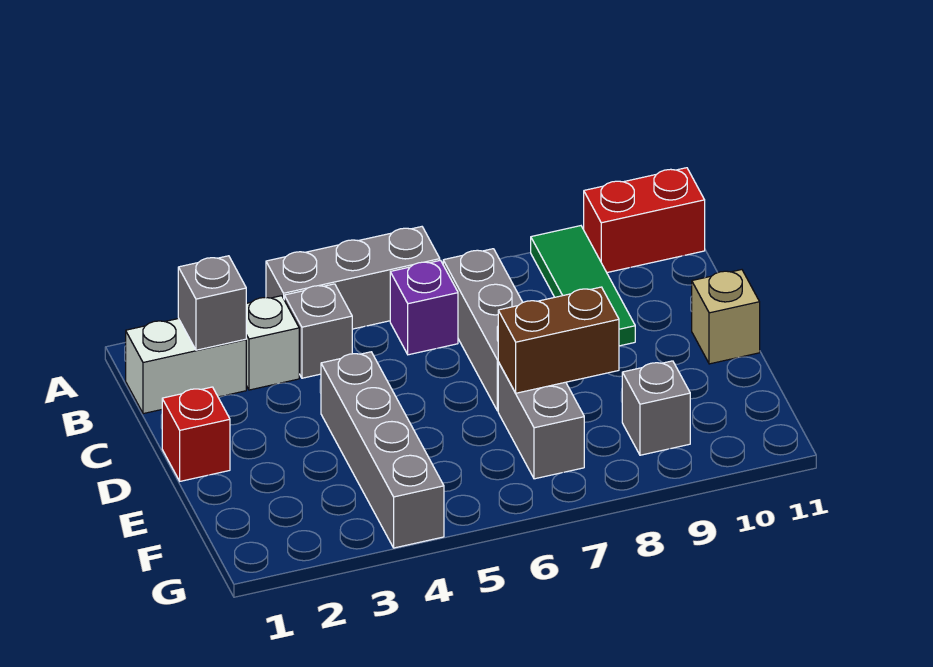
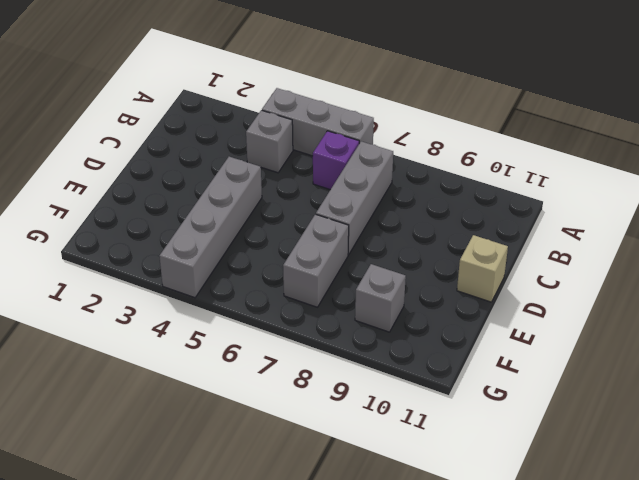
none -> green 1x3 tile [531,226,635,346]
none -> red 1x2 brick [584,168,705,273]
none -> white 1x2 brick [126,319,246,414]

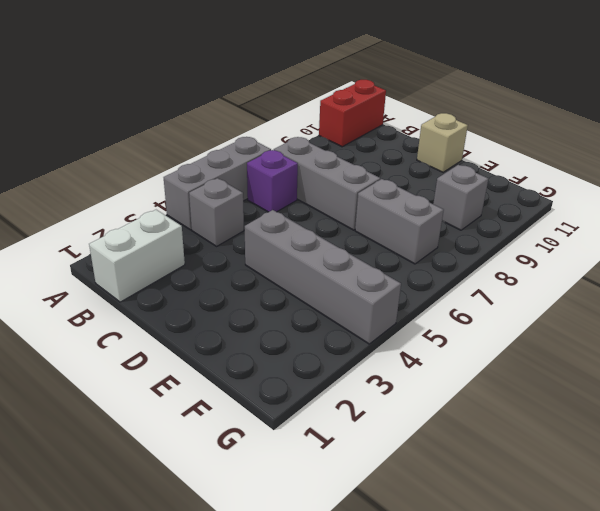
none -> green 1x3 tile [531,226,635,346]
none -> white 1x1 brick [246,296,299,390]
none -> red 1x1 brick [162,387,230,481]

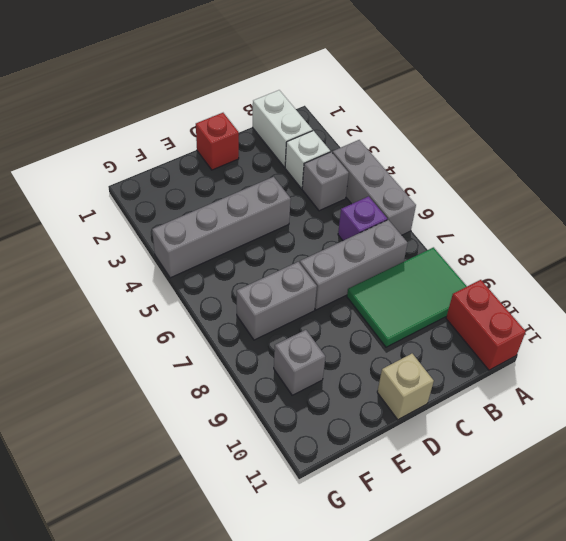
green 2x3 tile [347,247,467,347] -> green 1x3 tile [531,226,635,346]
none -> grey 1x1 brick [178,256,246,350]
none -> brown 1x2 brick [498,287,619,393]

